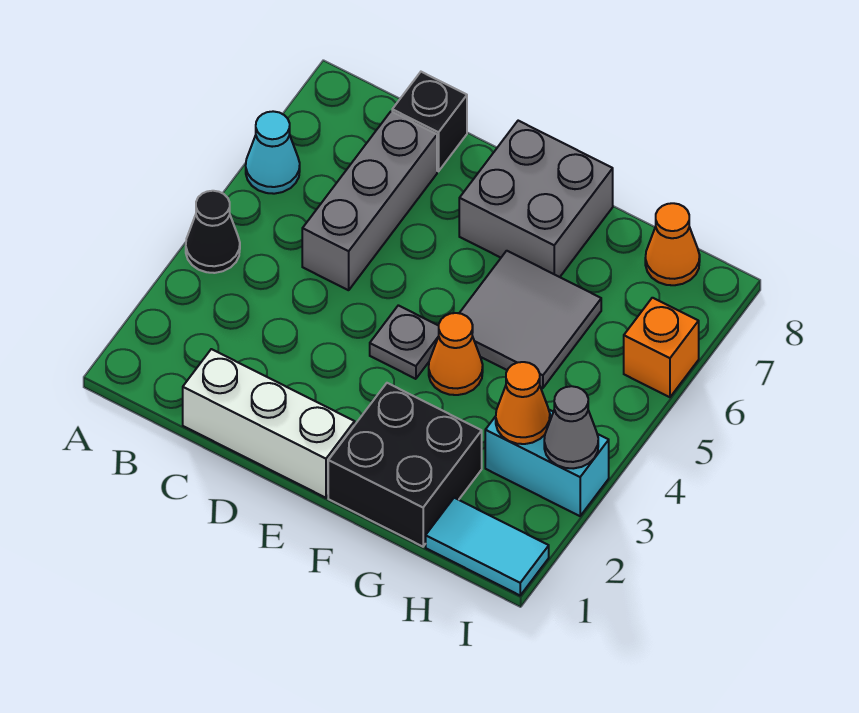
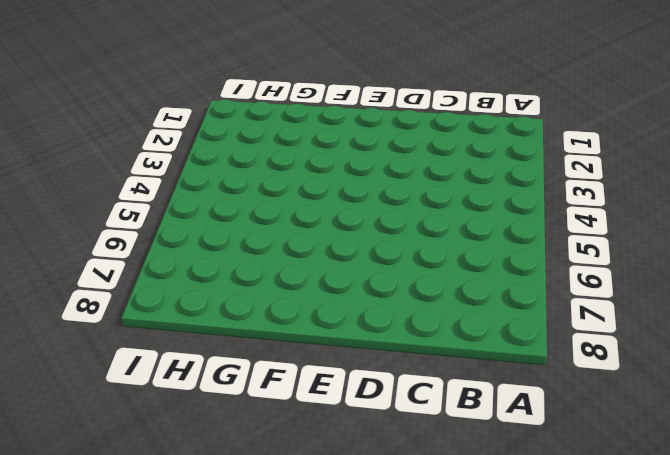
none -> black 1x1 cone [186,191,240,273]
none -> cyan 1x1 cone [246,111,300,194]
none -> white 1x3 brick [183,349,355,498]

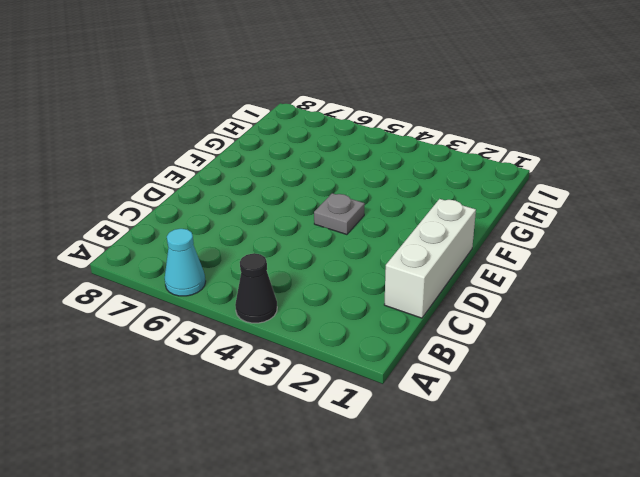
none -> grey 1x3 brick [302,111,437,290]
none -> black 1x1 brick [392,72,467,171]
none -> grey 2x2 brick [459,121,613,277]

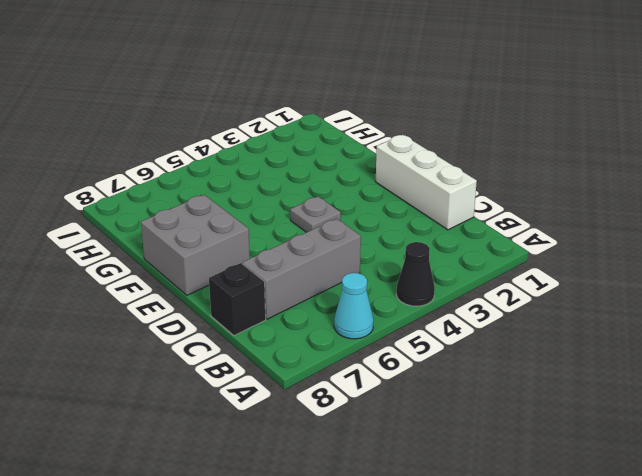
none -> black 2x2 brick [328,383,482,547]
none -> orange 1x1 cone [429,313,483,395]
none -> grey 2x2 tile [460,251,601,388]

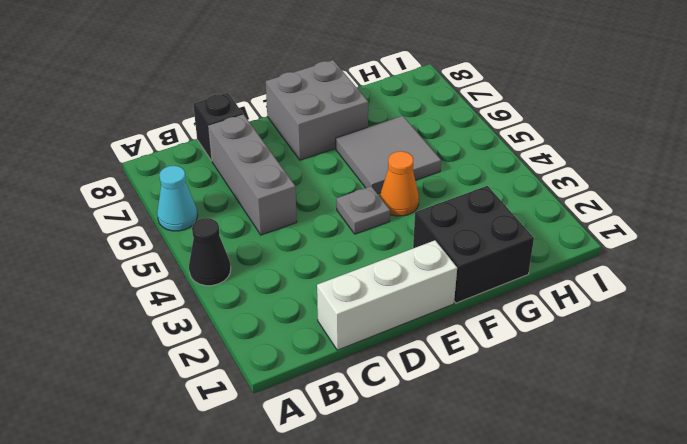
none -> cyan 1x2 tile [426,498,549,595]
none -> cyan 1x2 brick [485,410,609,516]
none -> orange 1x1 cone [645,203,700,285]

